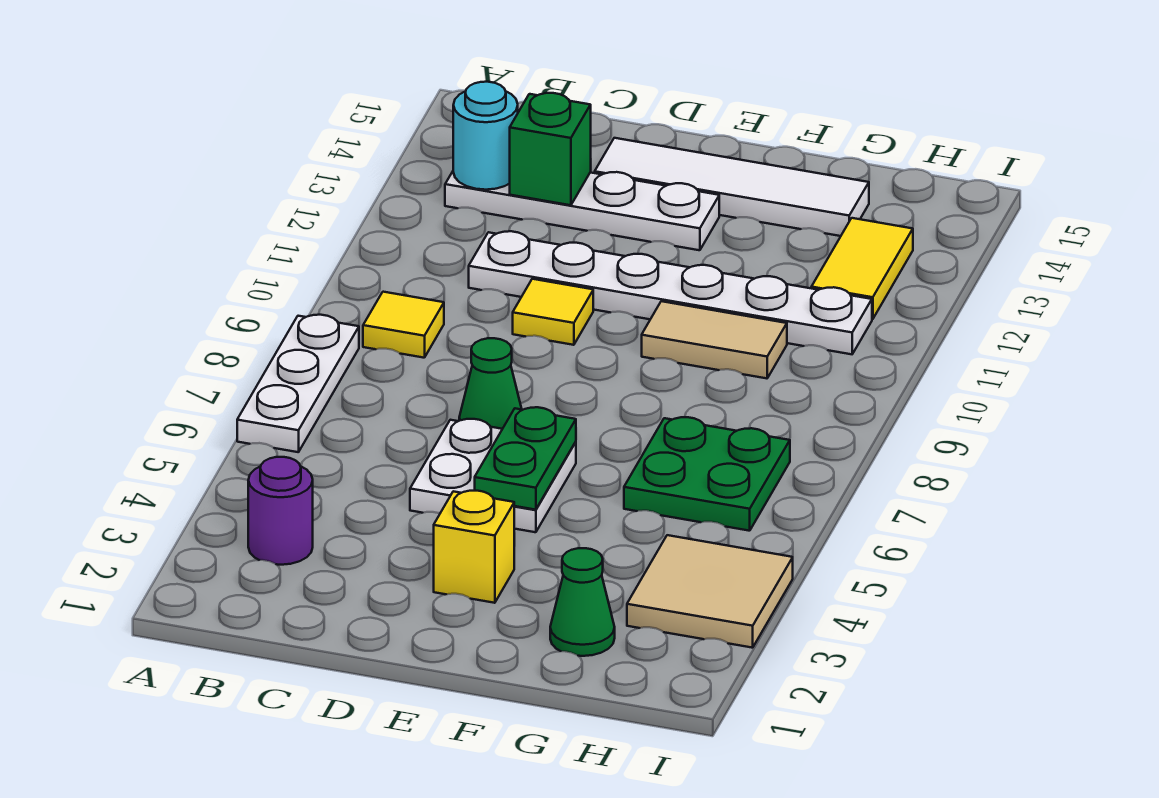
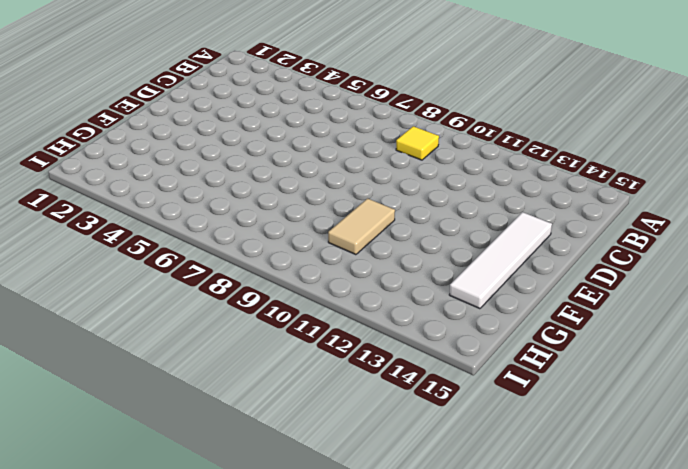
none -> white 1x3 plate [237,315,359,452]
none -> purple 1x1 round brick [248,457,313,565]
none -> white 1x4 plate [445,172,719,250]

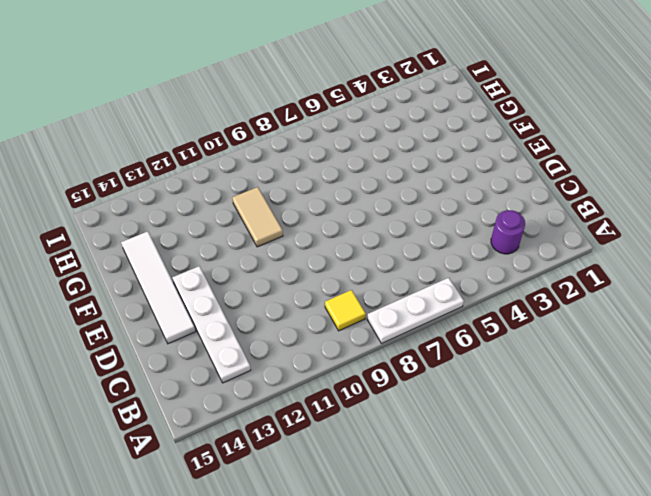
none -> white 1x6 plate [469,231,872,354]
none -> white 2x2 plate [410,419,576,532]
none -> green 1x1 cone [459,338,522,429]

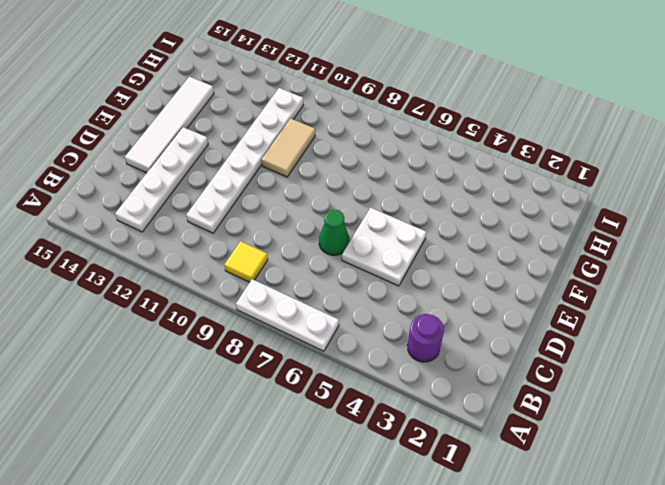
none -> yellow 1x1 tile [513,279,593,345]
none -> yellow 1x1 brick [434,491,514,603]
none -> green 1x1 cone [550,548,615,656]

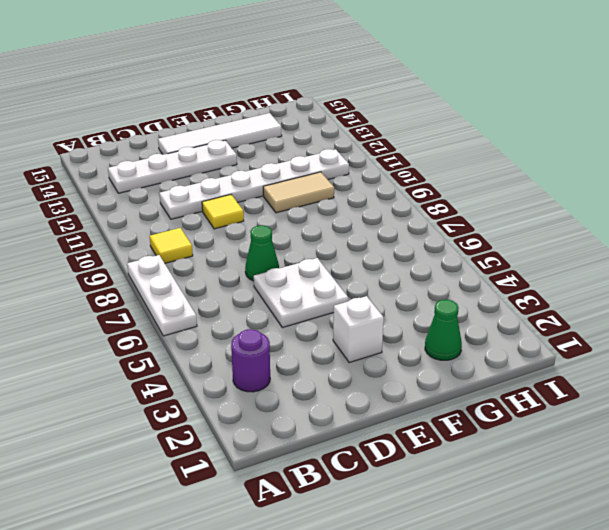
white 1x1 brick [333,296,384,362] -> yellow 1x1 brick [434,491,514,603]
none -> green 2x2 plate [624,417,790,531]
none -> tan 2x2 tile [627,535,793,648]
none -> yellow 1x2 tile [811,218,913,319]

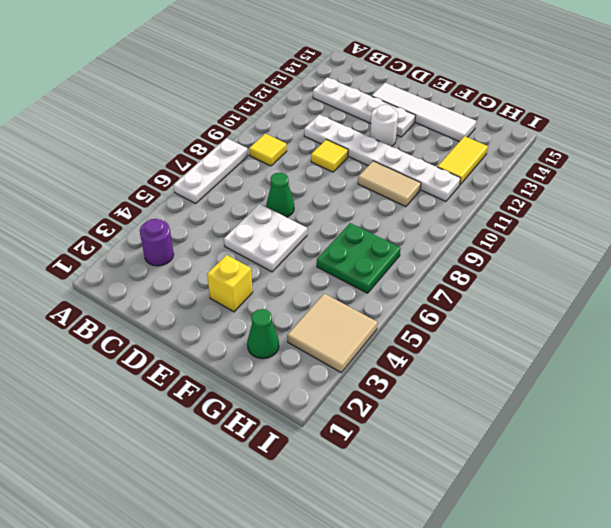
white 1x1 round brick [370,105,398,147] -> none
none -> cyan 1x1 round brick [453,82,518,190]
none -> green 1x1 brick [510,93,591,205]
none -> green 1x2 plate [475,407,576,510]

